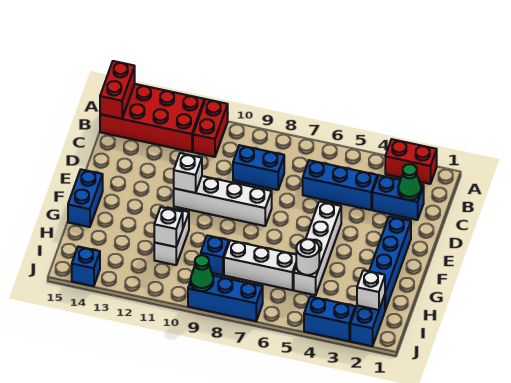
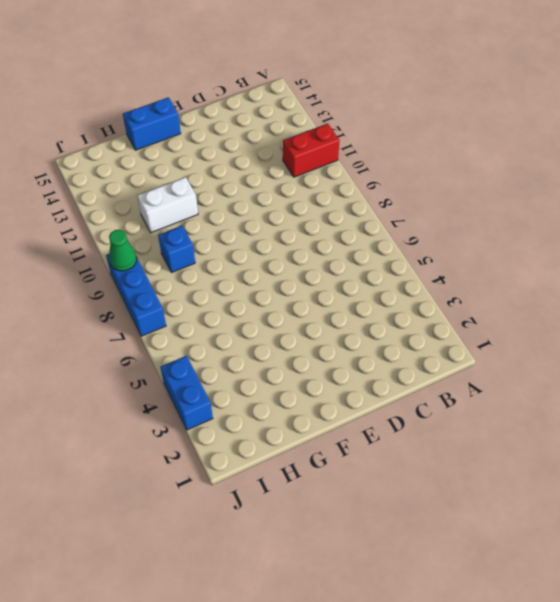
none -> red 1x2 brick [385,139,437,184]
none -> red 2x4 brick [100,84,204,152]
none -> blue 1x2 brick [372,175,424,220]

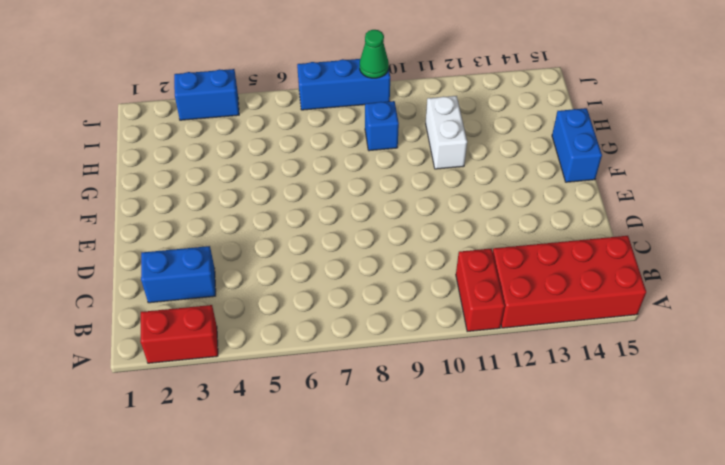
none -> blue 1x3 brick [303,160,377,210]
none -> blue 1x2 brick [233,145,284,190]
none -> blue 1x4 brick [369,216,411,310]

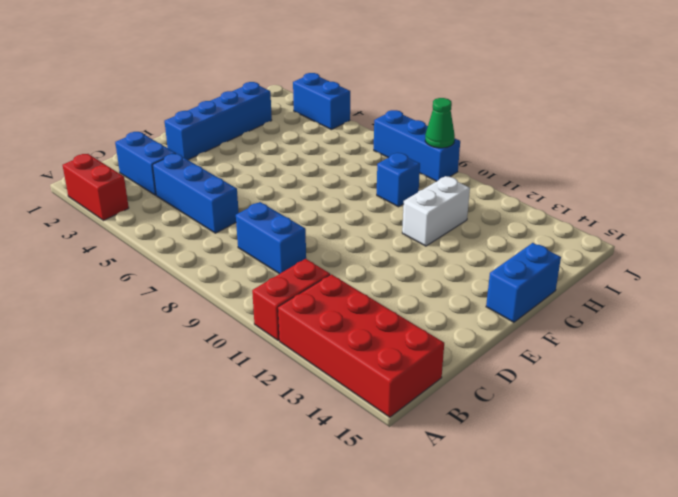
none -> white 1x4 brick [294,201,341,295]
none -> white 1x4 brick [174,176,272,226]
none -> white 1x3 brick [224,240,296,290]

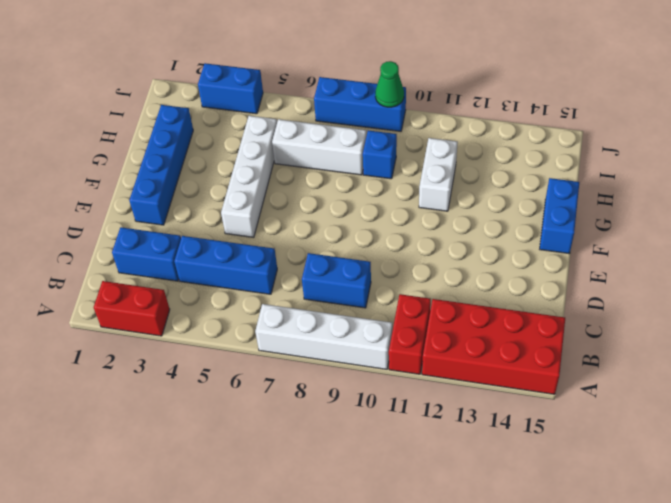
white 1x4 brick [255,304,392,369] -> white 1x4 brick moved to [174,176,272,226]
none -> blue 1x2 brick [350,295,385,346]
none -> blue 1x1 brick [72,247,100,286]
none -> red 1x2 brick [100,61,135,119]

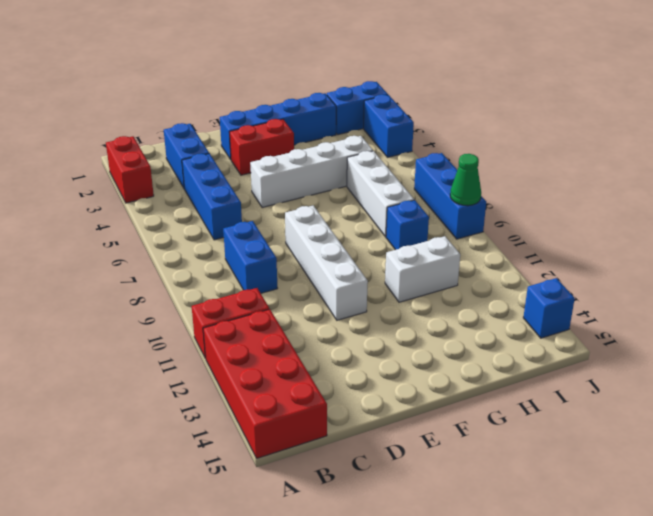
red 1x2 brick [230,119,294,175] -> red 1x2 brick moved to [100,61,135,119]
none -> blue 1x2 brick [68,169,103,227]
none -> green 1x1 cone [398,164,421,200]
none -> white 1x1 brick [174,153,202,193]

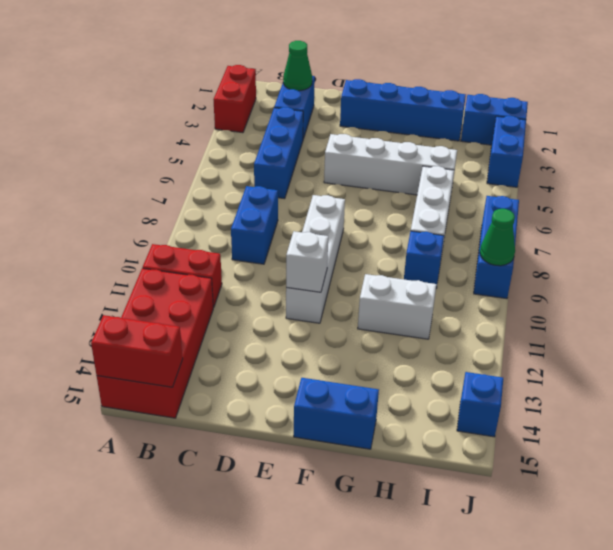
none -> white 1x1 round brick [296,239,319,275]
none -> white 1x1 brick [154,207,183,247]
none -> white 1x1 brick [357,270,385,310]

